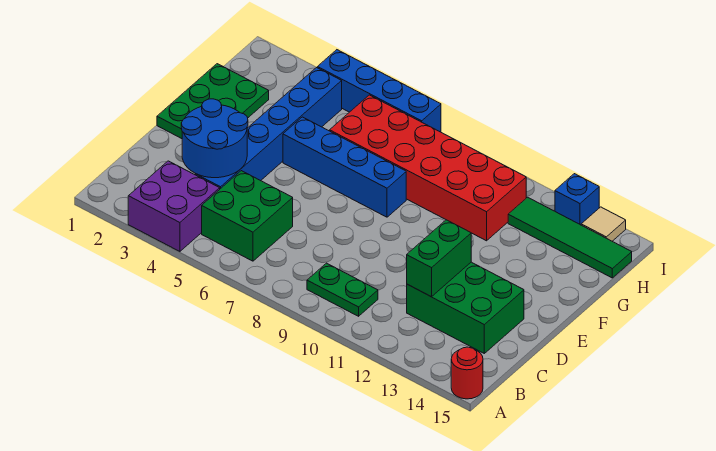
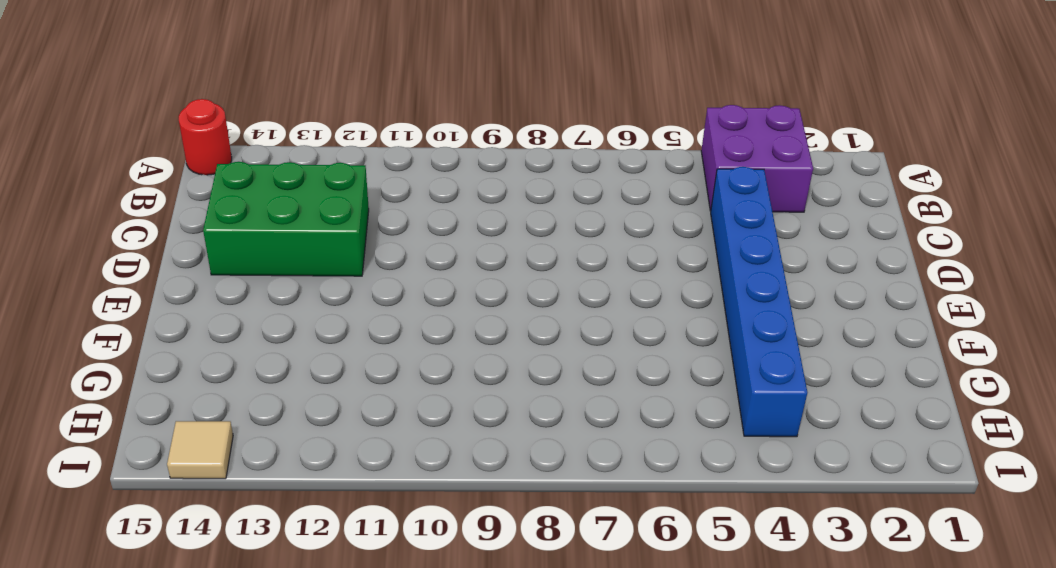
none -> green 2x2 brick [202,171,293,261]
none -> green 1x2 plate [307,263,378,316]
none -> green 2x3 plate [157,64,269,139]

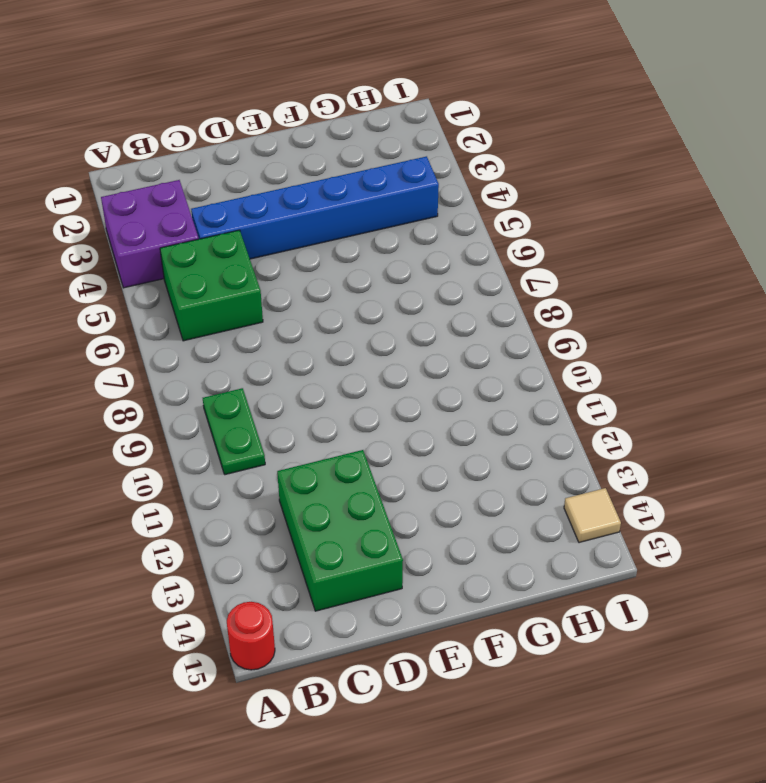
none -> green 2x3 plate [157,64,269,139]
none -> blue 1x4 brick [283,117,406,217]
none -> red 2x6 brick [330,95,526,241]

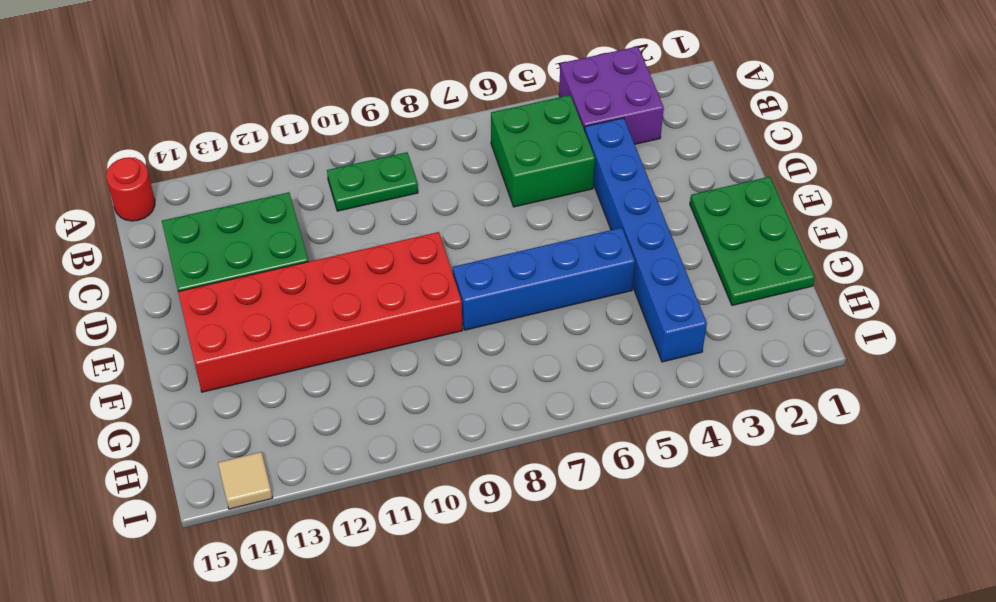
red 2x6 brick [178,232,463,392] -> red 2x6 brick moved to [330,95,526,241]
none -> green 1x4 tile [508,197,632,278]
none -> blue 1x4 brick [318,50,441,132]
none -> blue 1x1 brick [555,174,599,225]

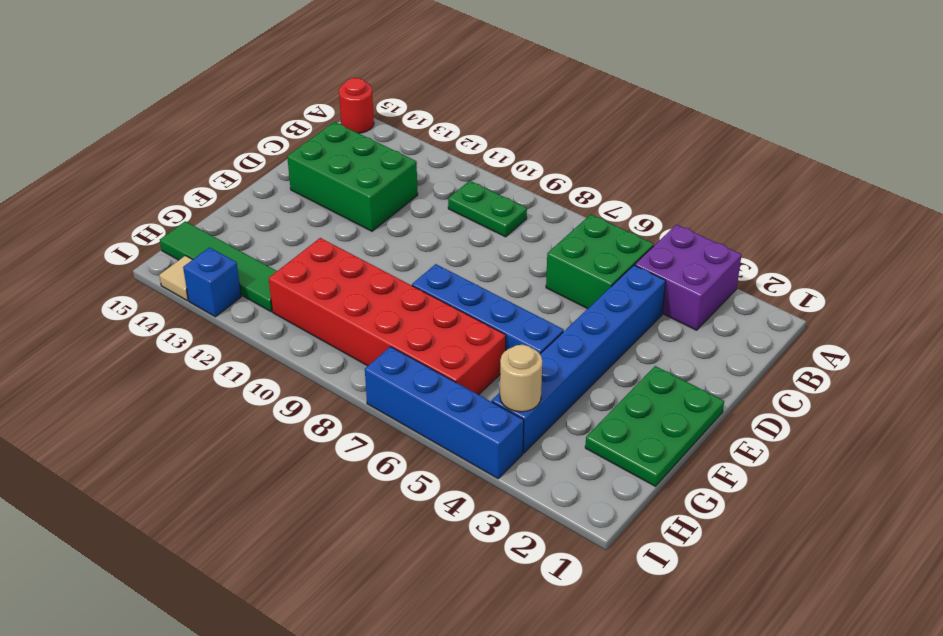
tan 1x1 round brick [500,345,542,412] -> none
none -> blue 2x2 round brick [181,99,248,178]
none -> green 1x2 brick [407,220,471,297]

